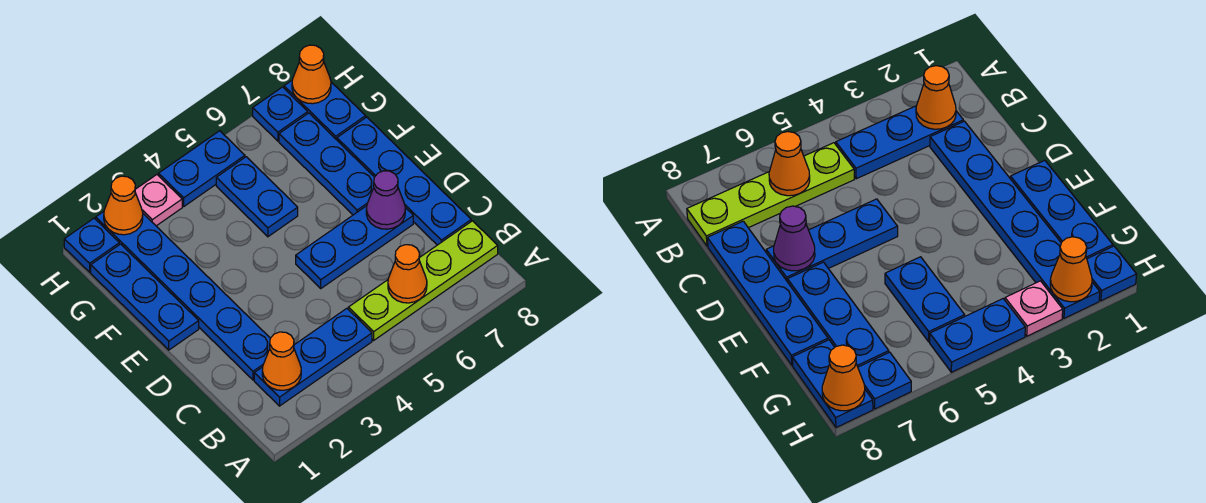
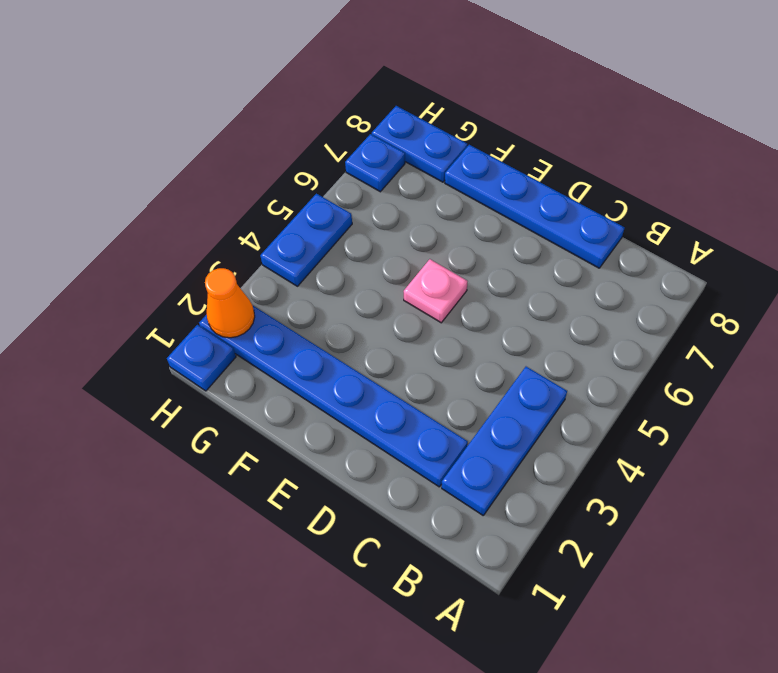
pink 1x1 plate [404,259,468,323] -> pink 1x1 plate moved to [135,175,182,226]
none -> lime 1x4 plate [348,221,498,340]
none -> blue 1x3 plate [296,206,413,288]
none -> blue 1x3 plate [91,244,199,350]

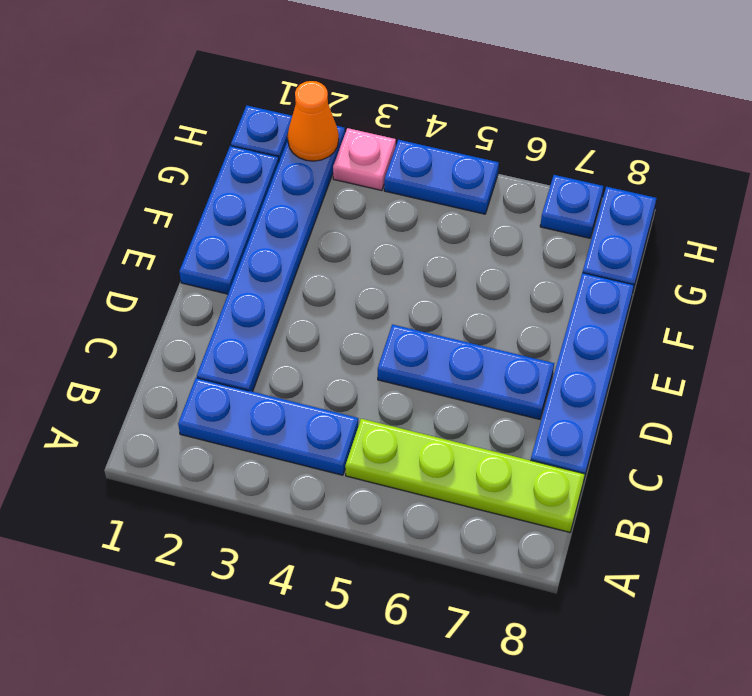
none -> blue 1x3 plate [279,113,374,215]
none -> blue 1x2 plate [216,157,298,237]
none -> orange 1x1 cone [262,332,301,390]

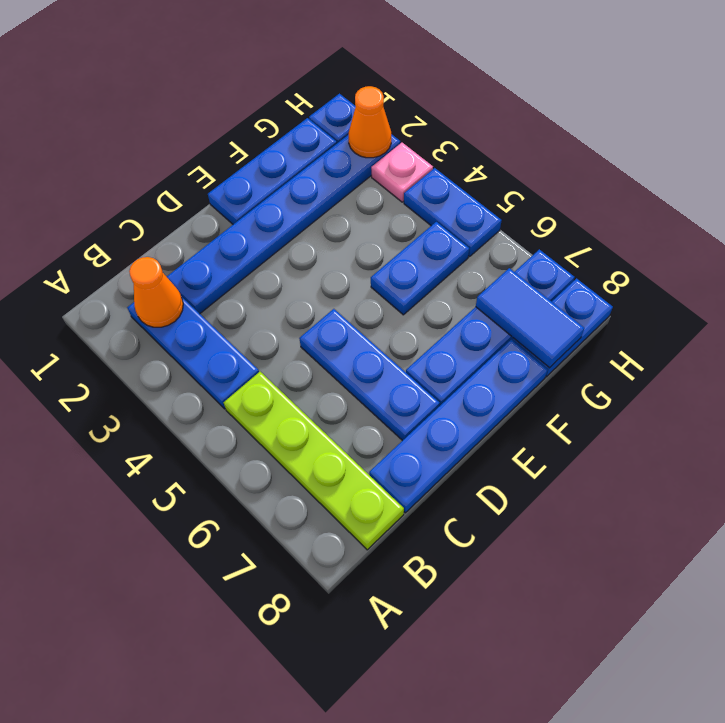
blue 1x2 tile [476,268,584,368] -> none
none -> orange 1x1 cone [388,245,427,303]
none -> purple 1x1 cone [366,171,405,229]
none -> orange 1x1 cone [292,45,331,104]

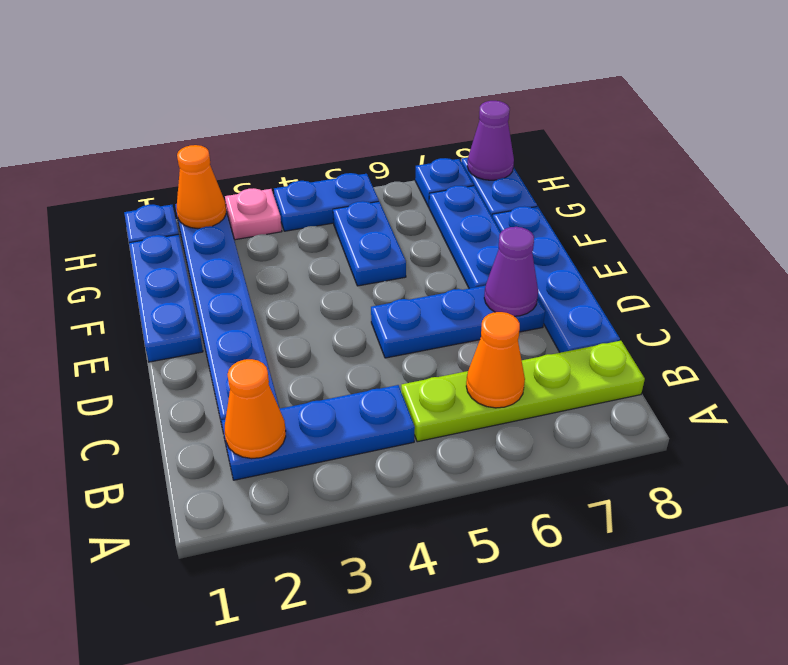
purple 1x1 cone [467,101,514,180] -> orange 1x1 cone [292,45,331,104]

